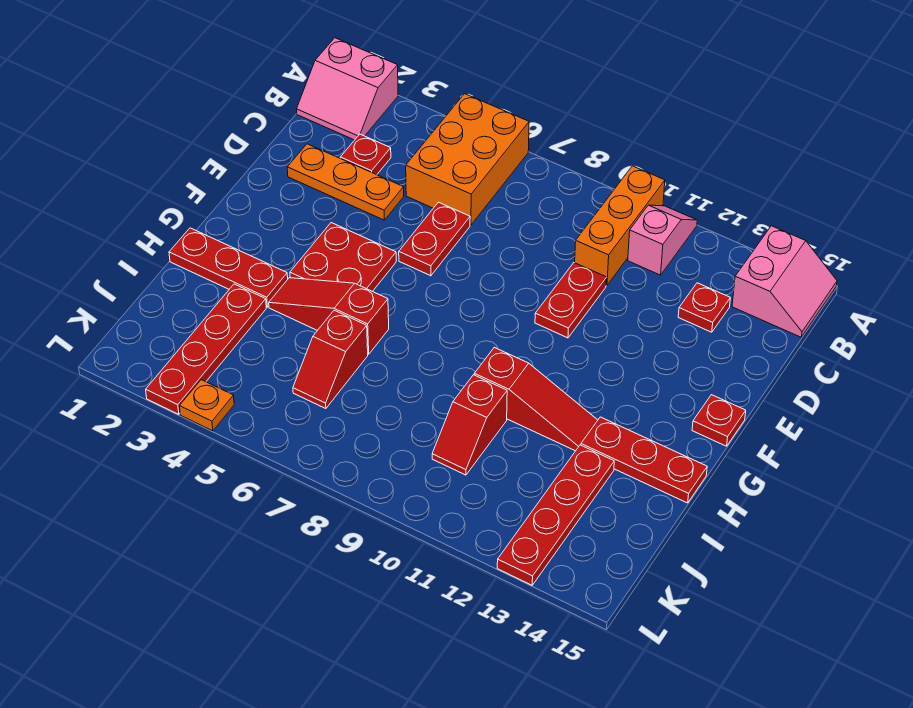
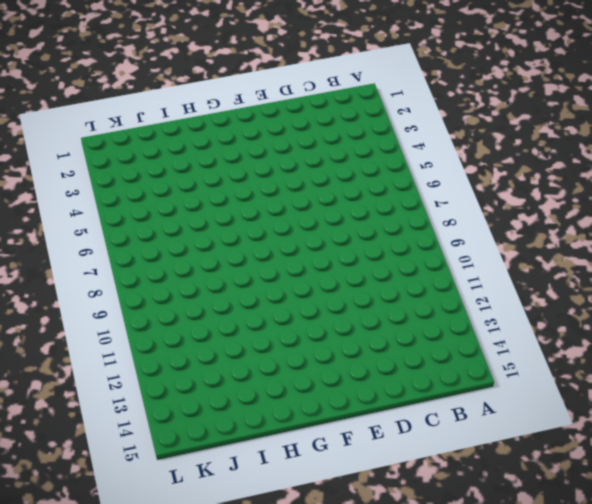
none -> pink 2x2 slope [297,38,398,140]
none -> orange 2x3 brick [406,94,529,225]
none -> orange 1x3 brick [575,166,665,286]

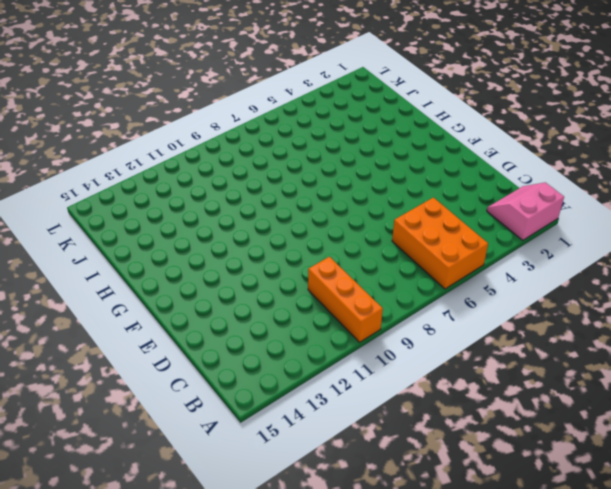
none -> pink 1x2 slope [628,205,697,275]
none -> pink 2x2 slope [732,226,837,337]
none -> red 1x1 plate [340,134,391,175]

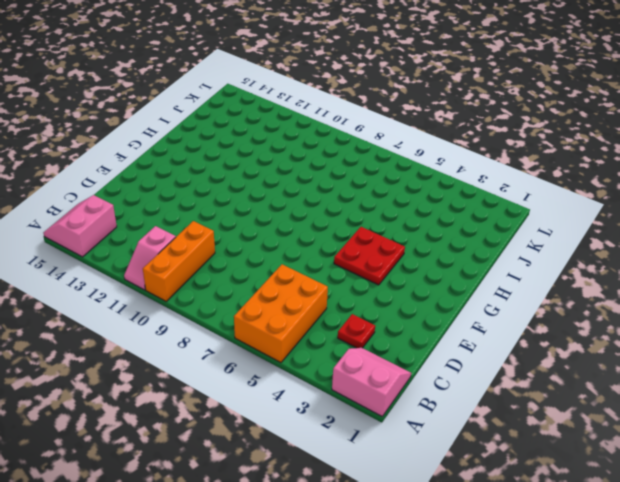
none -> red 1x1 plate [678,283,730,332]
none -> orange 1x3 plate [287,144,404,220]
none -> red 1x2 plate [399,202,470,276]

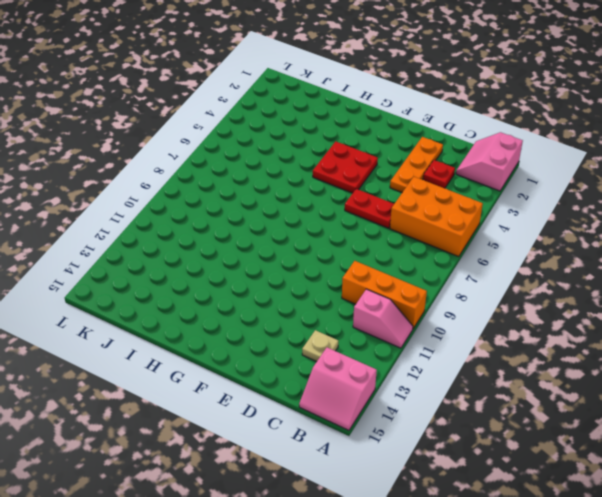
tan 1x1 plate [302,330,338,362] -> red 1x1 plate [678,283,730,332]
none -> red 1x2 plate [535,263,607,338]
none -> red 1x1 plate [692,395,746,446]
none -> red 1x3 plate [169,228,288,307]

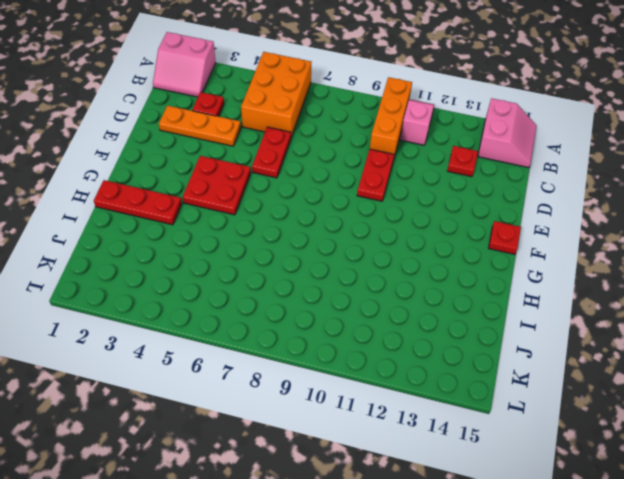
none -> red 1x3 slope [269,278,389,354]
none -> red 1x3 slope [474,347,598,451]
none -> red 1x3 plate [581,417,707,503]

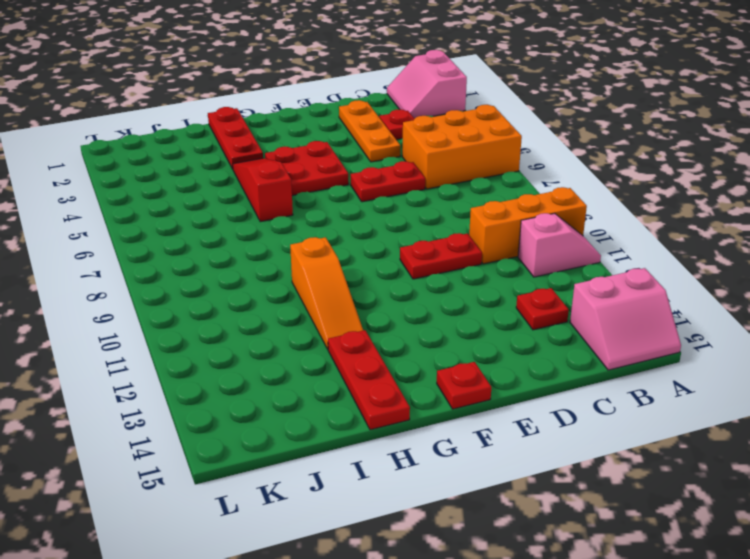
orange 1x3 slope [290,237,363,349] -> red 1x3 slope [474,347,598,451]
none -> red 1x4 plate [146,284,266,414]
none -> red 1x2 slope [293,310,368,409]
none -> red 1x2 slope [432,375,507,475]

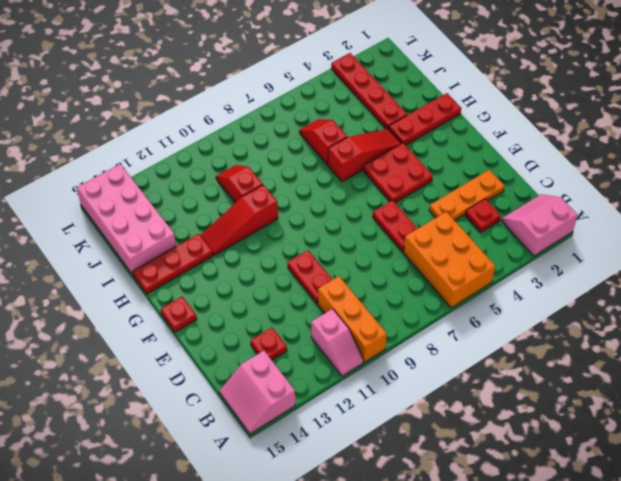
pink 2x4 brick [77,164,176,275] -> none
none -> red 1x4 plate [497,445,614,585]
none -> orange 1x1 plate [180,380,234,431]

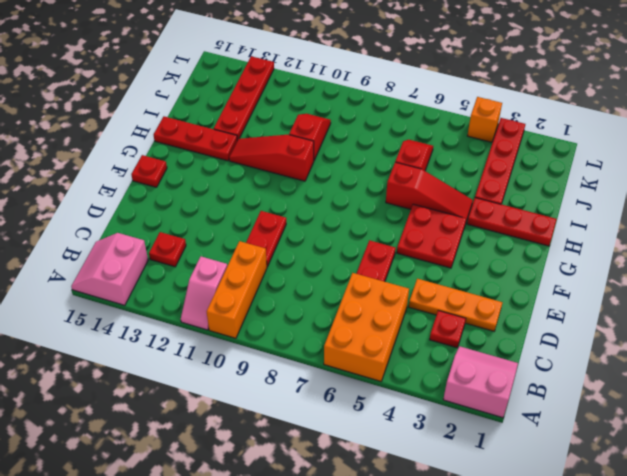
orange 1x1 brick [467,97,502,142] -> orange 1x1 plate [180,380,234,431]

